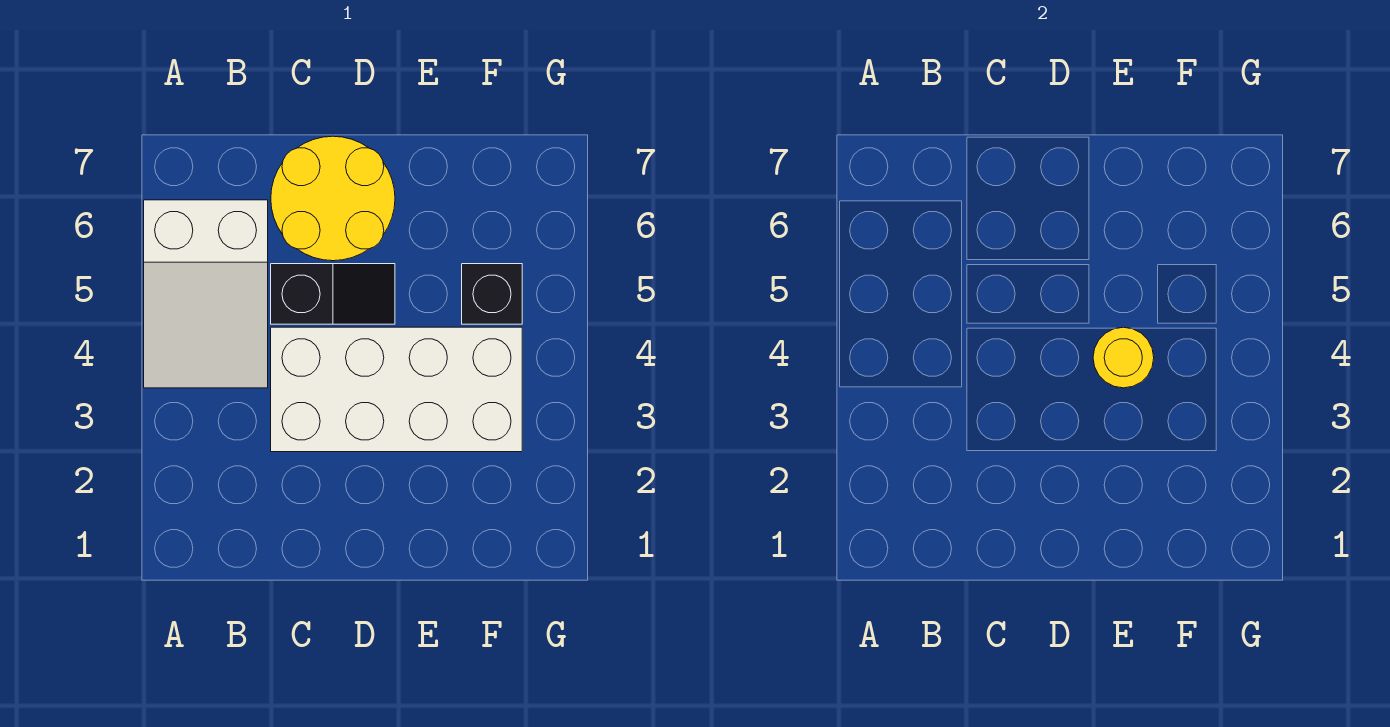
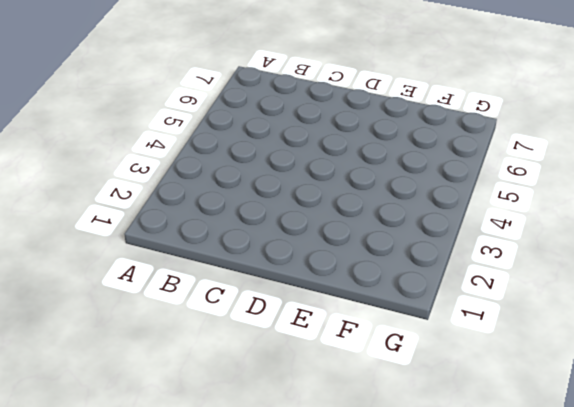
none -> white 2x3 slope [144,200,268,388]
none -> white 2x4 brick [271,327,522,452]

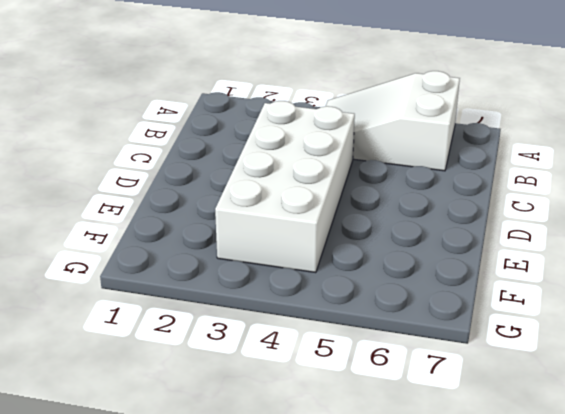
none -> black 1x2 slope [271,264,395,324]
none -> yellow 2x2 round brick [271,136,395,261]

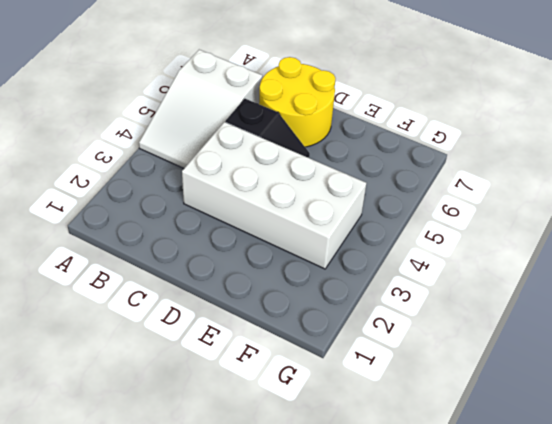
none -> black 1x1 brick [462,264,522,324]
none -> yellow 1x1 round brick [1093,327,1154,388]

